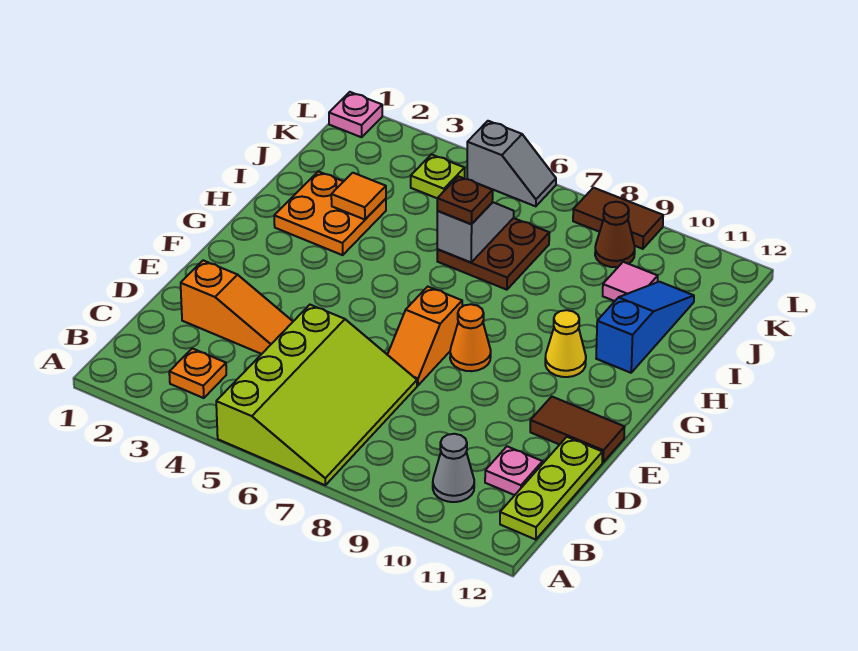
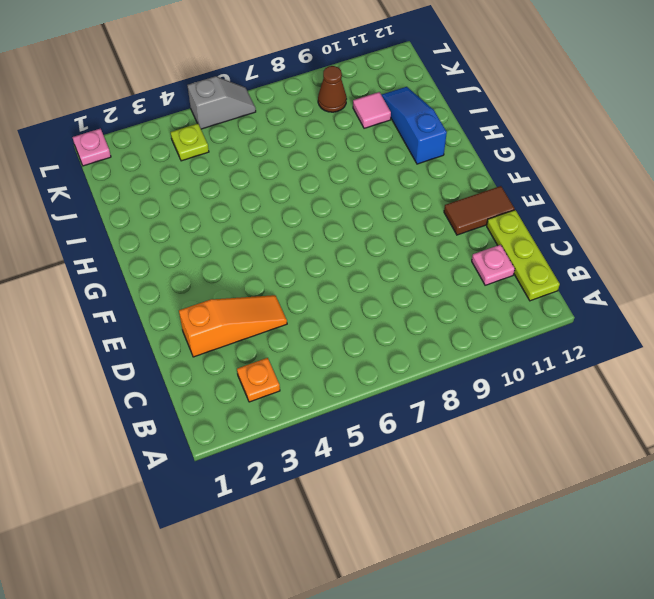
none -> lime 3x4 slope [216,305,417,485]
none -> grey 1x1 cone [433,434,474,502]
none -> orange 1x2 slope [387,287,462,385]

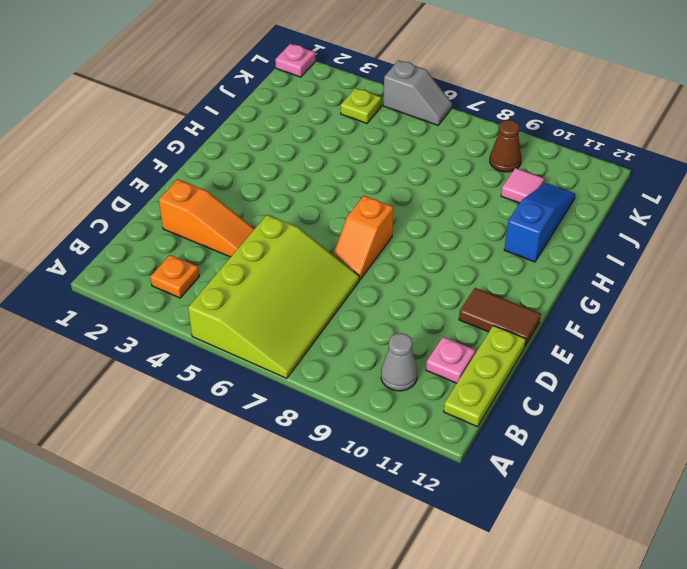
none -> orange 1x1 cone [450,304,491,371]
none -> yellow 1x1 cone [545,310,586,377]
none -> orange 2x2 plate [274,171,386,255]

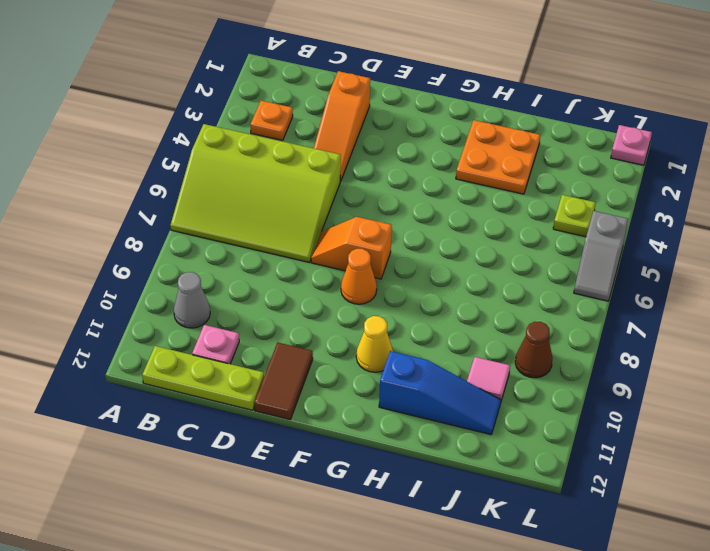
none -> brown 2x2 plate [437,218,549,290]
none -> brown 1x2 tile [573,188,663,249]
none -> orange 1x1 tile [331,173,386,220]

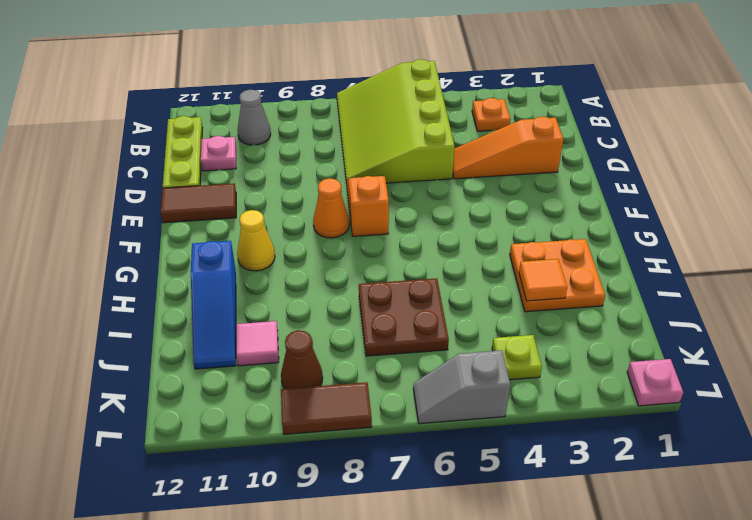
none -> grey 1x2 slope [437,202,514,263]
none -> brown 1x1 plate [437,176,493,224]

